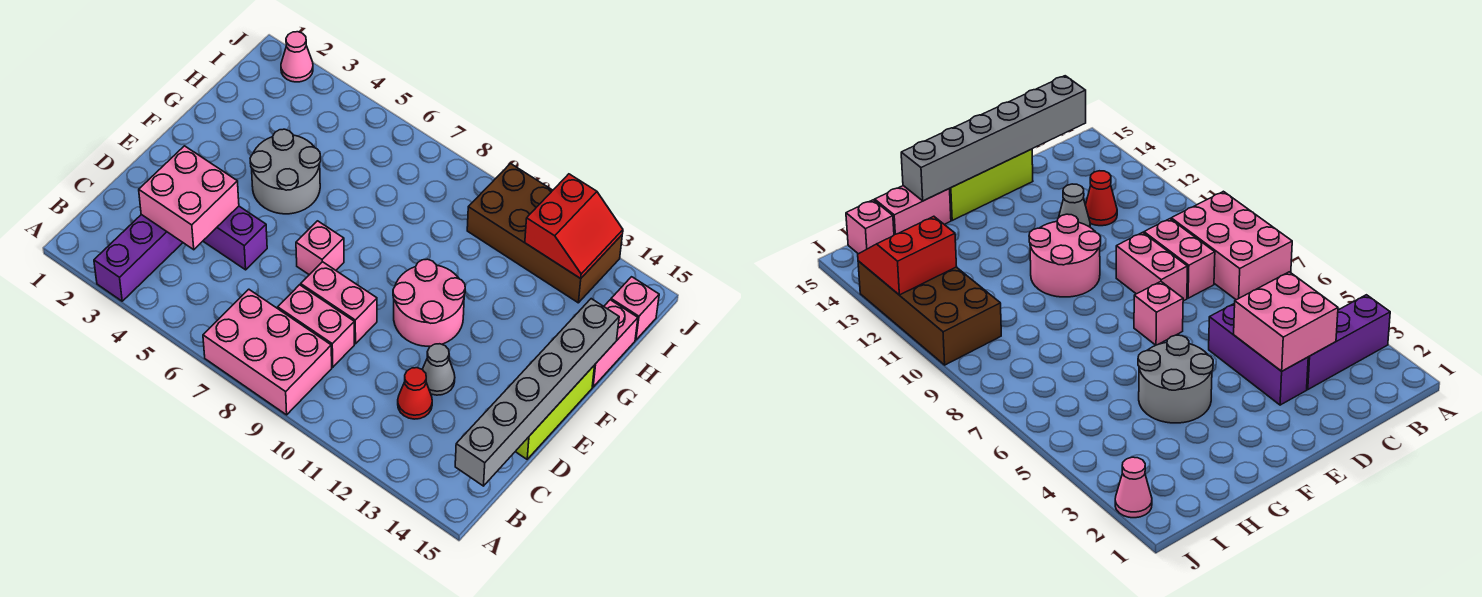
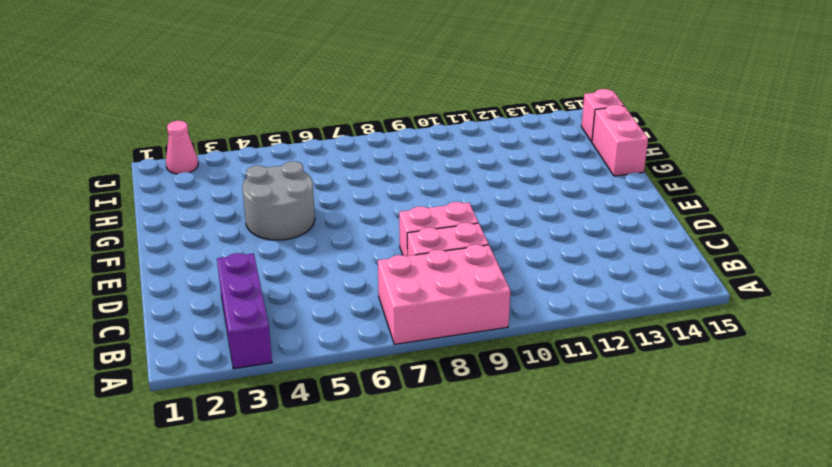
none -> red 1x1 cone [398,368,432,419]
none -> purple 1x3 brick [203,206,267,270]
none -> grey 1x1 cone [422,344,455,395]

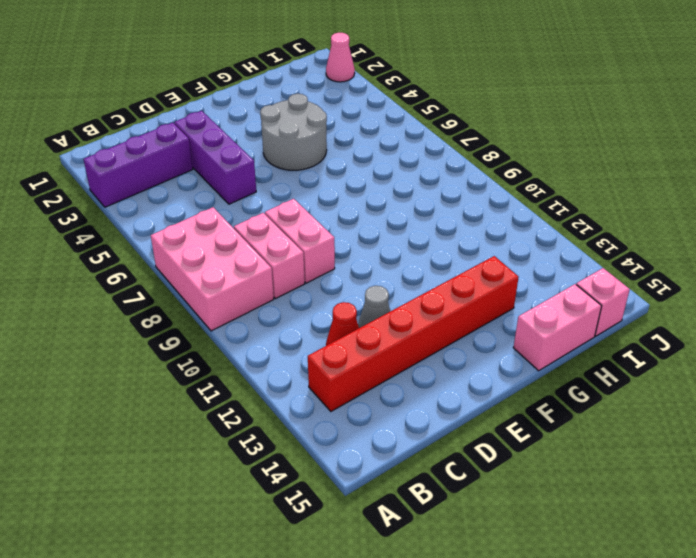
red 1x6 brick [308,256,518,411] -> none
none -> lime 1x3 brick [515,365,595,459]
none -> pink 1x1 brick [296,221,344,275]
none -> pink 2x2 round brick [393,259,465,346]

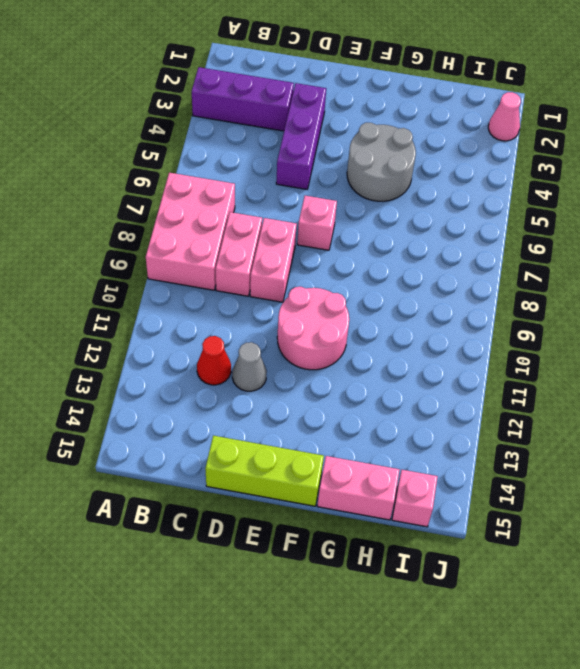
none -> brown 2x4 brick [467,164,622,303]
none -> grey 1x6 brick [455,299,619,486]
none -> pink 2x2 brick [139,146,239,250]

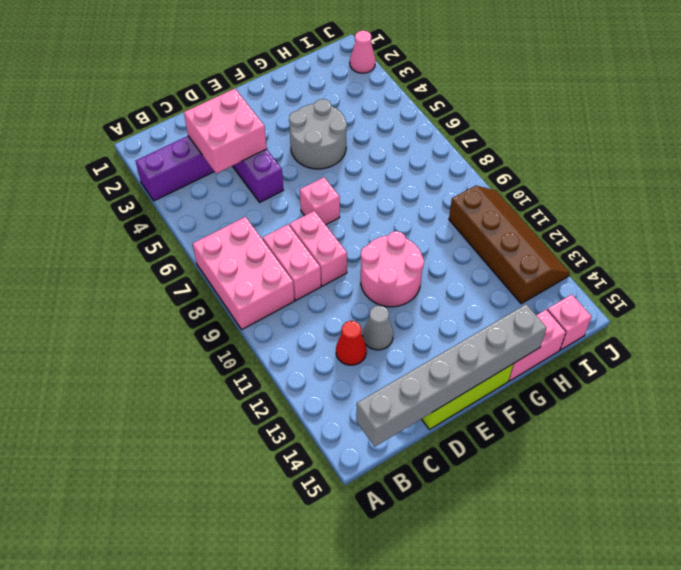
brown 2x4 slope [449,186,570,304] -> brown 2x4 brick [467,164,622,303]
none -> red 2x2 slope [525,174,623,278]

